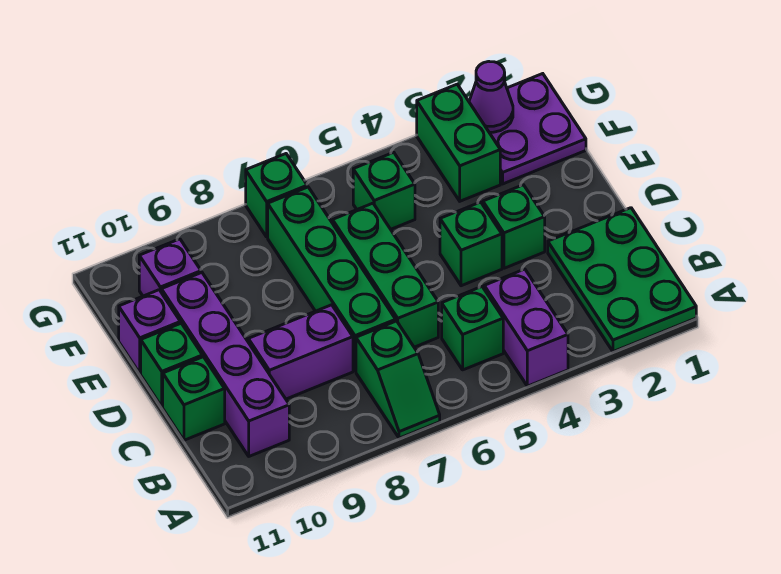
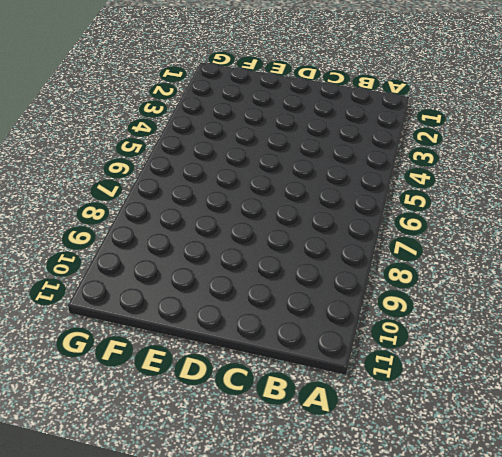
none -> green 2x3 plate [548,208,696,352]
none -> purple 1x2 brick [484,269,568,386]
none -> green 1x2 slope [356,321,440,438]

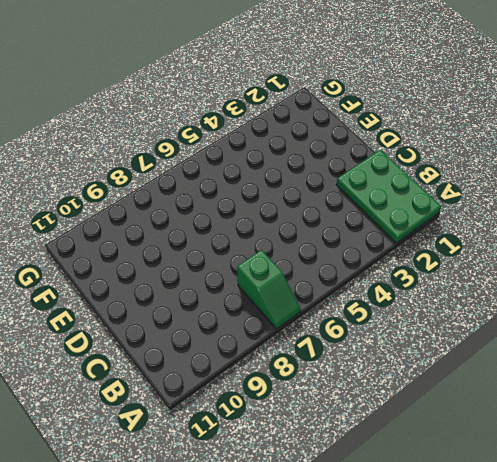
none -> purple 1x2 brick [484,269,568,386]
none -> green 1x1 brick [442,287,503,370]
none -> purple 1x4 brick [161,273,289,456]

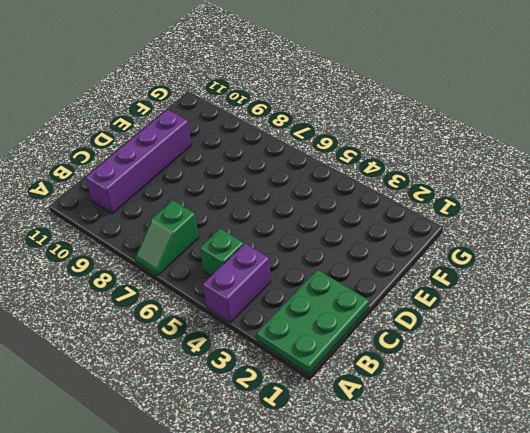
none -> green 1x3 brick [333,203,438,347]
none -> green 1x4 brick [268,187,396,371]
none -> purple 1x2 brick [248,305,353,399]

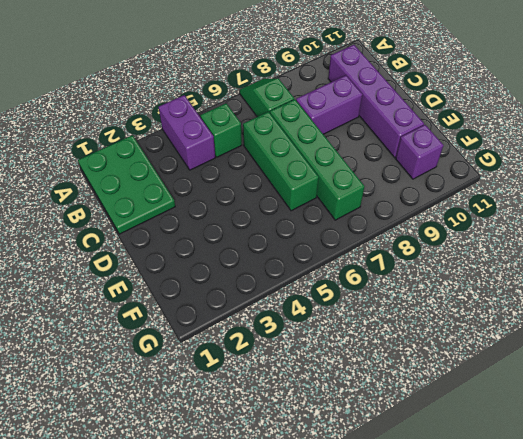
none -> green 1x1 brick [163,357,225,440]
none -> green 1x1 brick [483,185,545,268]
none -> green 1x1 brick [440,202,502,286]

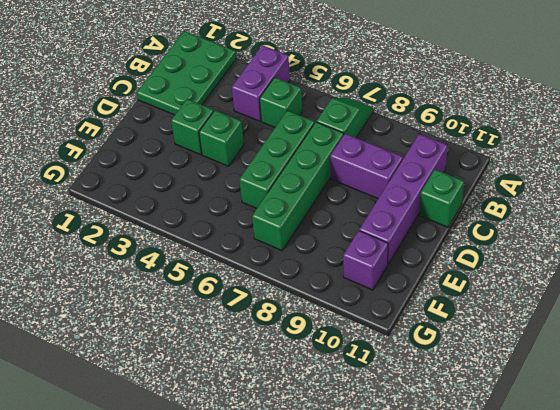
none -> green 1x1 brick [141,323,202,407]
none -> purple 1x1 brick [119,290,180,373]
none -> purple 2x2 plate [489,74,586,184]

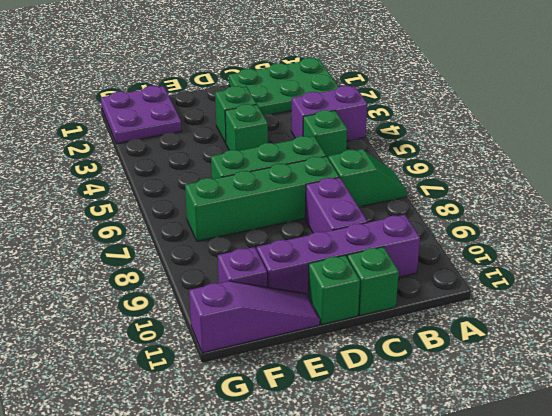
purple 1x3 slope [189,281,320,353] -> purple 1x1 brick [119,290,180,373]
none -> green 1x2 brick [417,84,500,201]
none -> green 1x1 brick [353,152,415,229]
none -> green 1x1 brick [246,154,307,237]

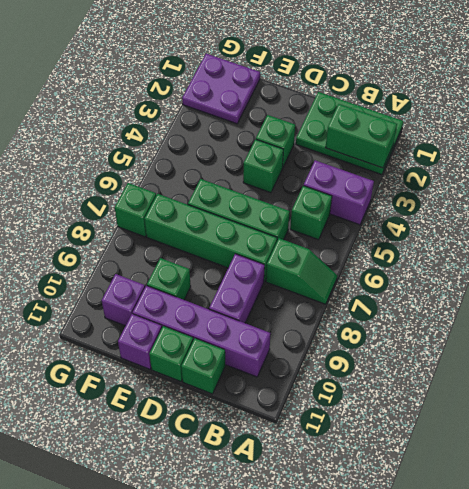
green 1x2 brick [325,104,397,168] -> green 1x2 brick moved to [417,84,500,201]
green 1x1 brick [147,258,191,300] -> green 1x1 brick moved to [353,152,415,229]
none -> purple 1x1 cone [469,61,513,132]

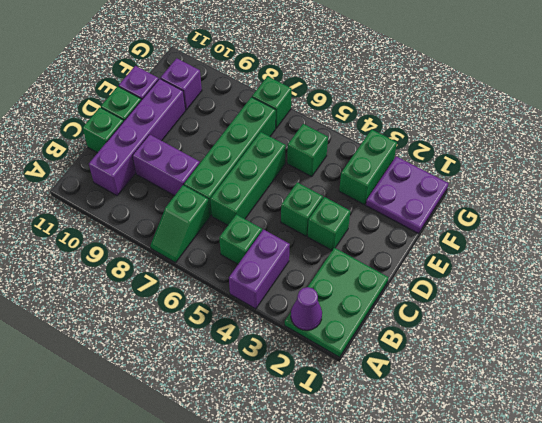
purple 1x1 cone [291,287,322,330] -> purple 1x1 cone moved to [469,61,513,132]

